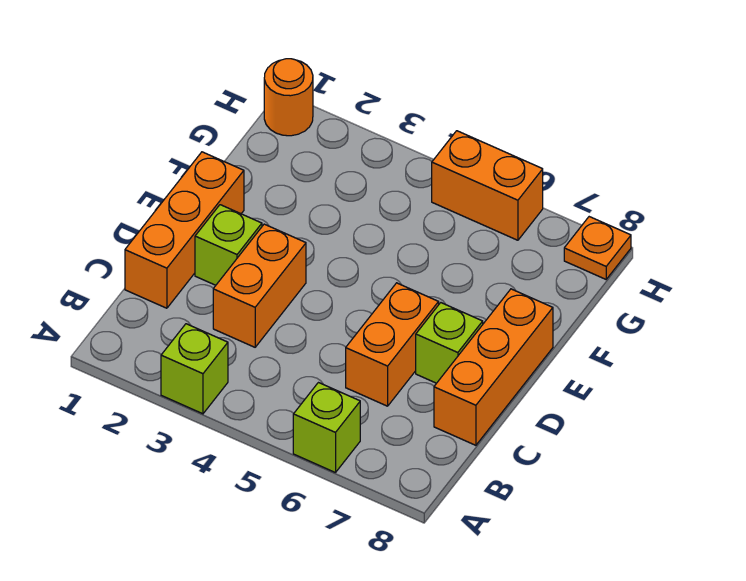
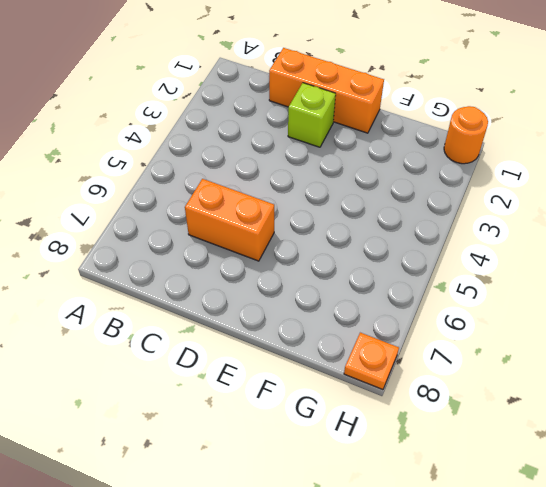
none -> lime 1x1 brick [161,324,228,414]
none -> lime 1x1 brick [293,383,360,473]

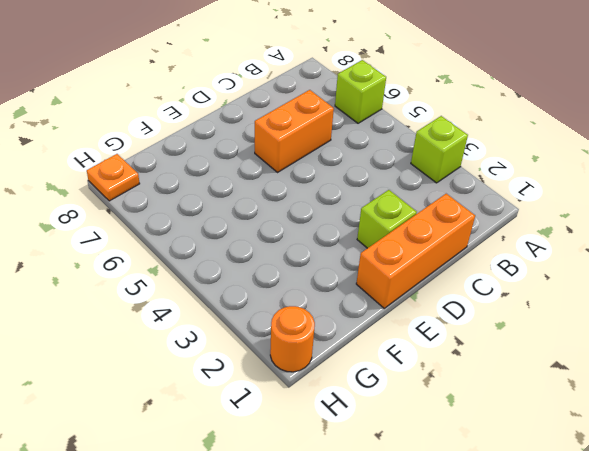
none -> orange 1x2 brick [213,224,306,347]
none -> orange 1x3 brick [434,289,553,445]

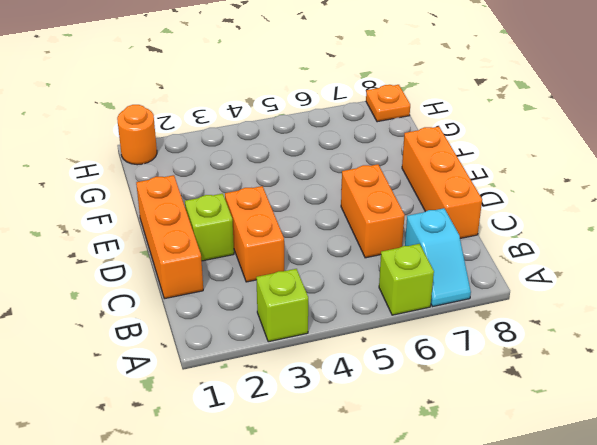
cyan 1x2 slope [405,208,471,307] -> none
none -> lime 1x1 brick [416,303,483,383]
none -> orange 1x2 brick [432,131,543,240]

